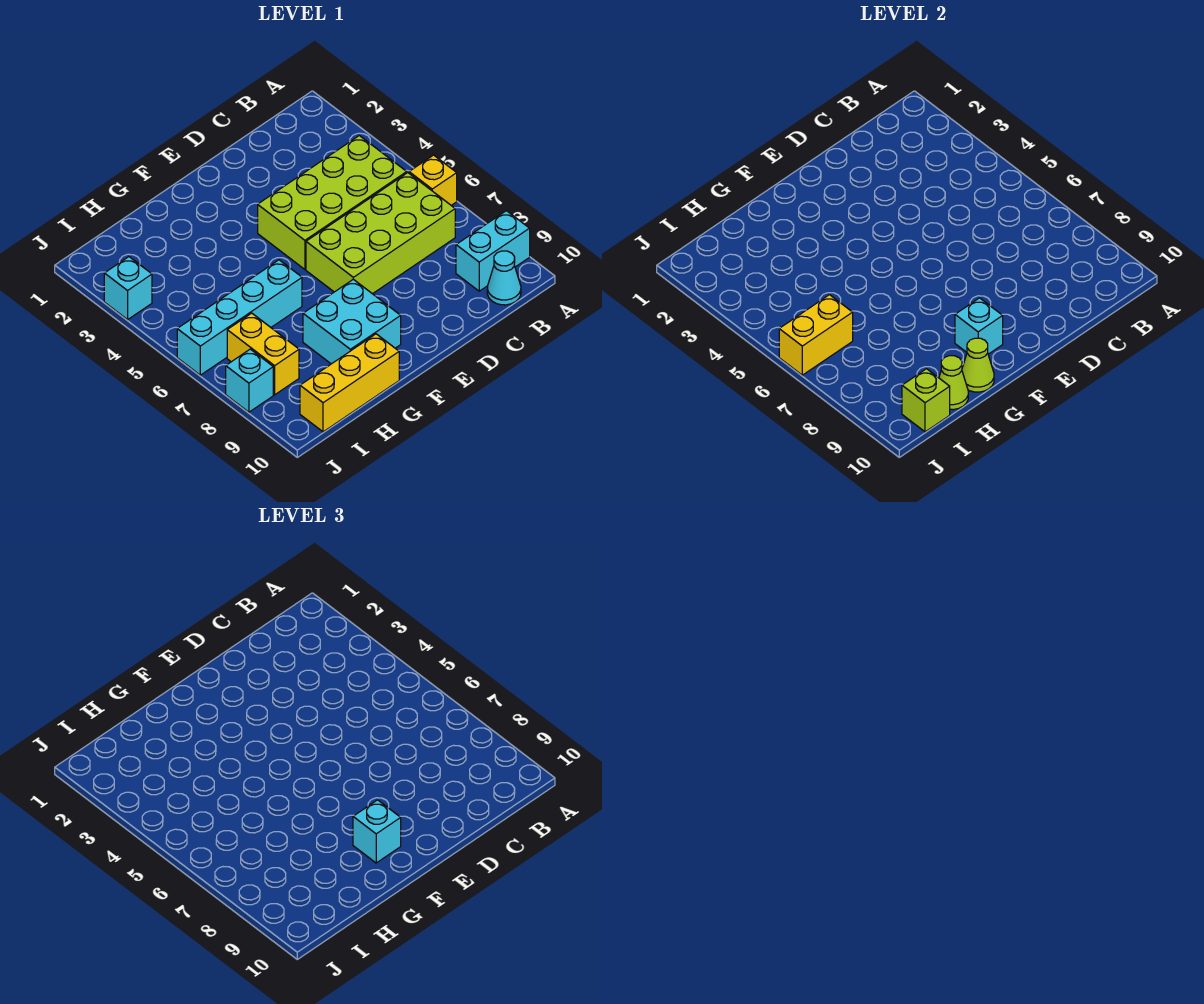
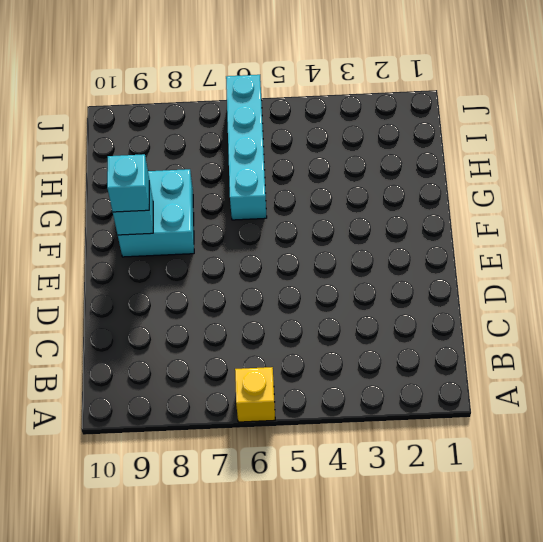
none -> cyan 1x2 brick [456,211,530,291]
none -> lime 2x4 brick [258,136,407,269]
none -> lime 2x4 brick [306,173,455,294]

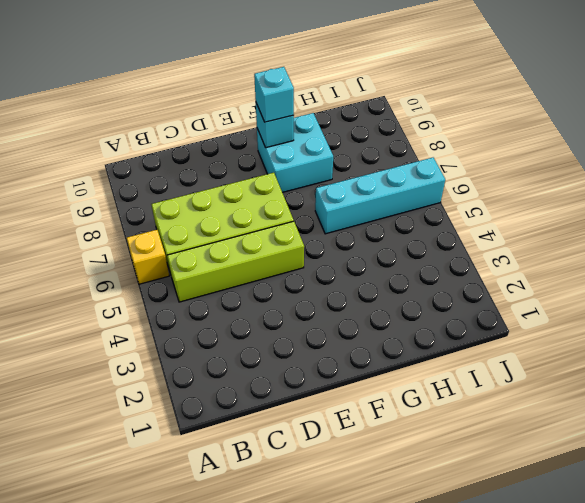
lime 1x4 brick [167,221,304,302] -> lime 2x4 brick [258,136,407,269]
none -> cyan 1x2 brick [456,211,530,291]
none -> cyan 1x1 cone [487,251,521,305]
none -> yellow 1x3 brick [300,334,399,432]

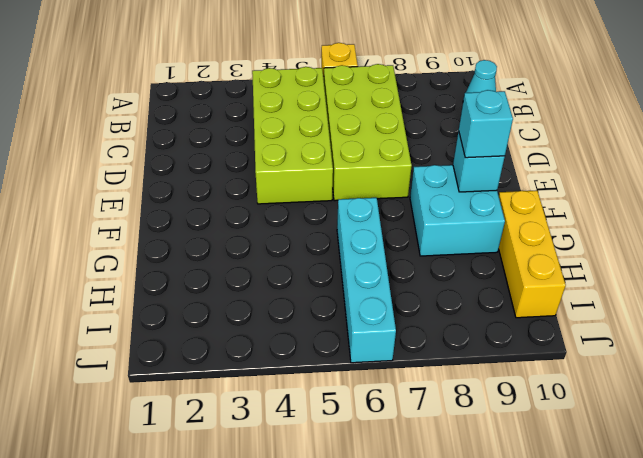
none -> cyan 1x2 brick [456,211,530,291]
none -> yellow 1x2 brick [227,313,299,395]
none -> cyan 1x1 brick [104,257,152,320]

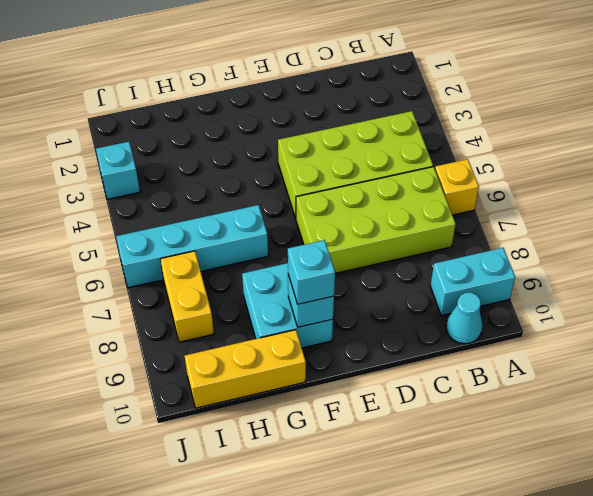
none -> cyan 1x1 brick [226,349,273,412]
none -> lime 1x1 cone [962,338,994,392]
none -> lime 1x1 cone [939,356,968,410]

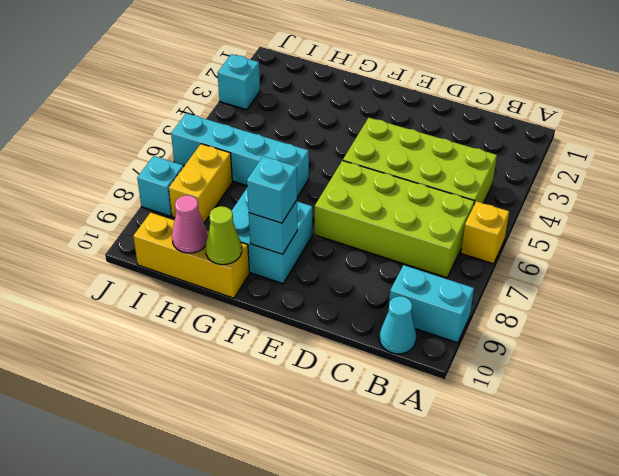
pink 1x1 cone [172,195,208,253] -> lime 1x1 cone [939,356,968,410]
none -> yellow 1x2 brick [779,295,853,375]
none -> lime 1x1 brick [902,369,950,432]

